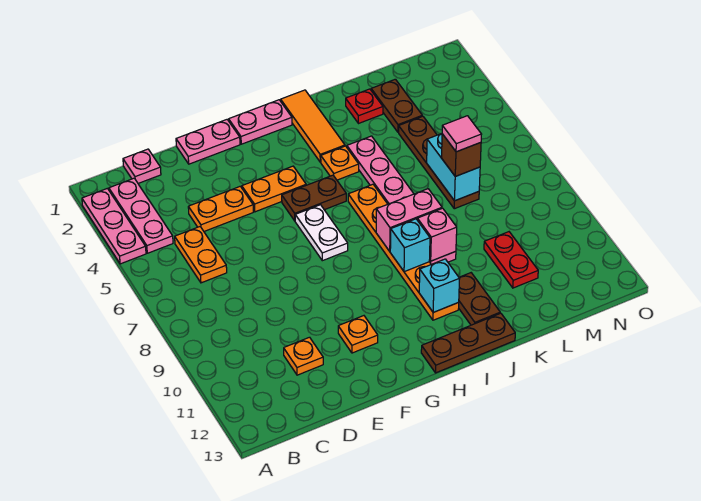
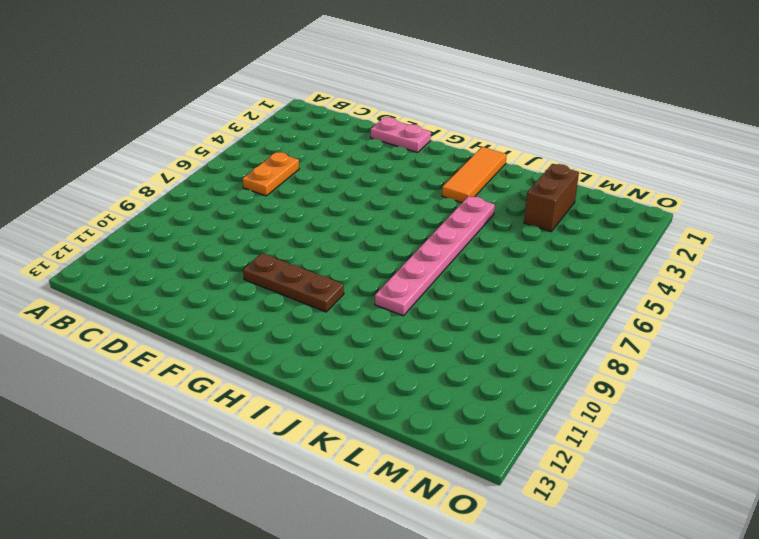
brown 1x3 plate [243,253,344,312] -> brown 1x3 plate moved to [421,313,515,373]
brown 1x2 brick [524,164,579,232] -> brown 1x2 plate [371,79,422,132]
none -> pink 1x3 plate [82,188,146,264]
none -> pink 1x3 plate [109,178,173,253]
none -> pink 1x1 plate [123,149,161,183]

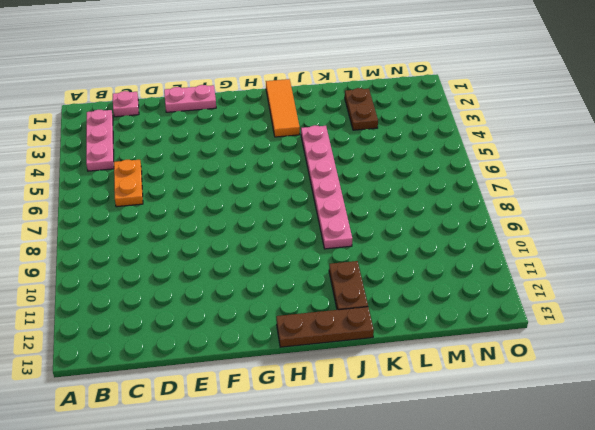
none -> pink 1x3 plate [82,188,146,264]
none -> orange 1x2 plate [188,186,253,231]
none -> orange 1x1 plate [284,337,323,375]

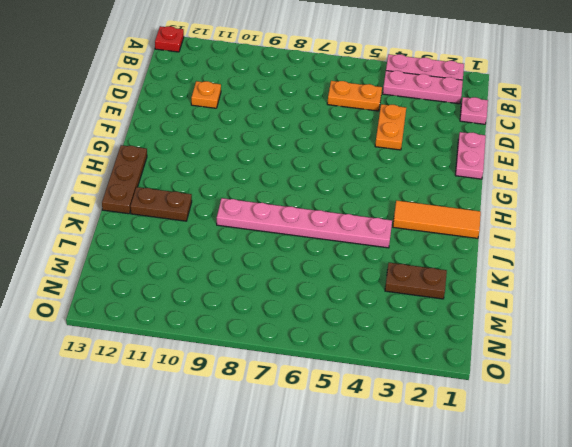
red 1x1 plate [155,26,184,52] -> red 1x1 plate moved to [346,89,383,124]
none -> orange 1x2 plate [242,166,306,212]
none -> orange 1x1 plate [338,316,378,353]
none -> pink 1x2 plate [229,100,292,144]

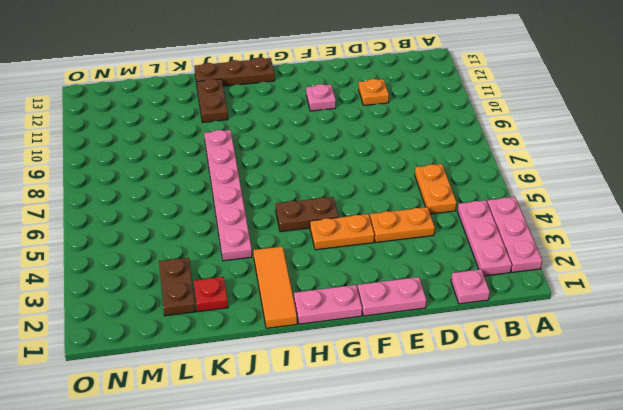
pink 1x1 plate [306,84,336,111] -> orange 1x1 plate [338,316,378,353]
none -> white 1x2 plate [295,205,348,261]
none -> orange 1x1 plate [321,146,359,180]
none -> orange 1x6 plate [348,184,459,320]

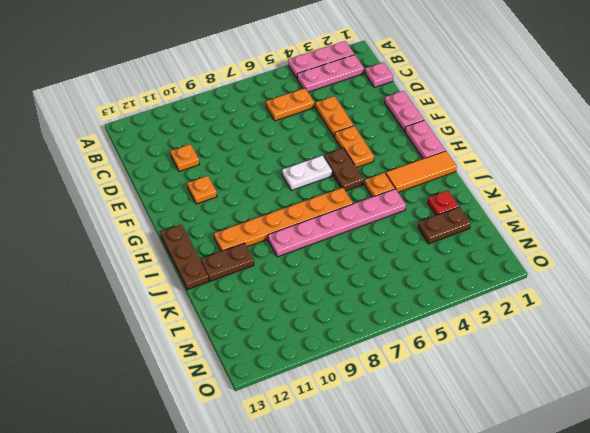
none -> brown 1x4 plate [399,116,479,209]
none -> red 1x2 plate [484,232,538,288]
none -> pink 1x2 brick [376,189,442,251]

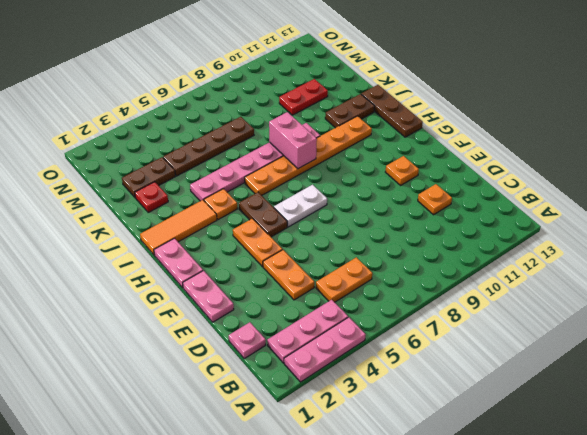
none -> cyan 1x1 brick [390,219,430,272]
none -> cyan 1x1 brick [419,259,460,312]
none -> pink 1x1 brick [417,208,457,261]

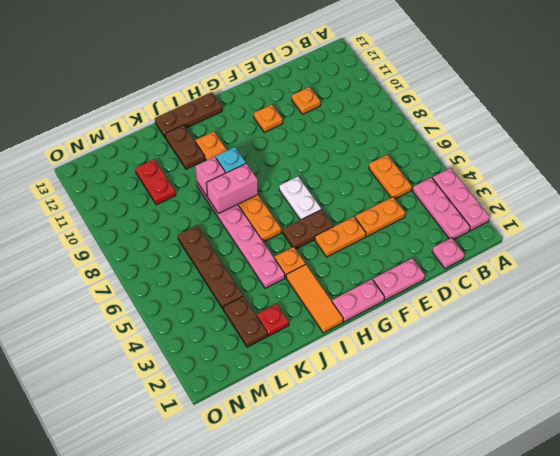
none -> cyan 1x1 brick [419,259,460,312]
none -> cyan 1x2 brick [427,134,480,201]
none -> brown 1x1 brick [442,134,481,176]

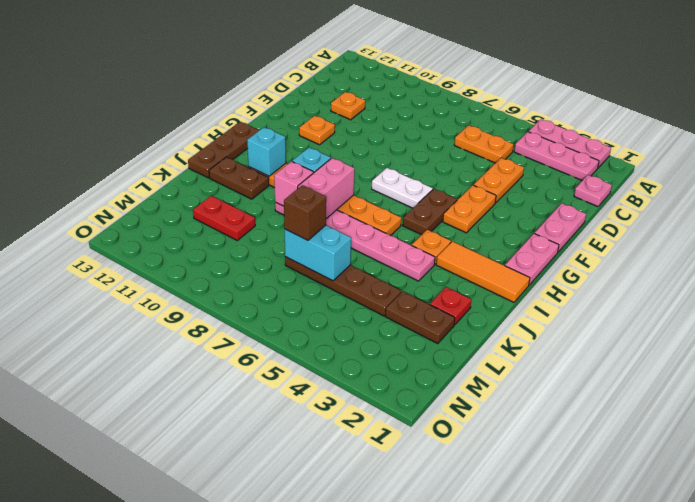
none -> pink 1x1 tile [442,116,482,152]

